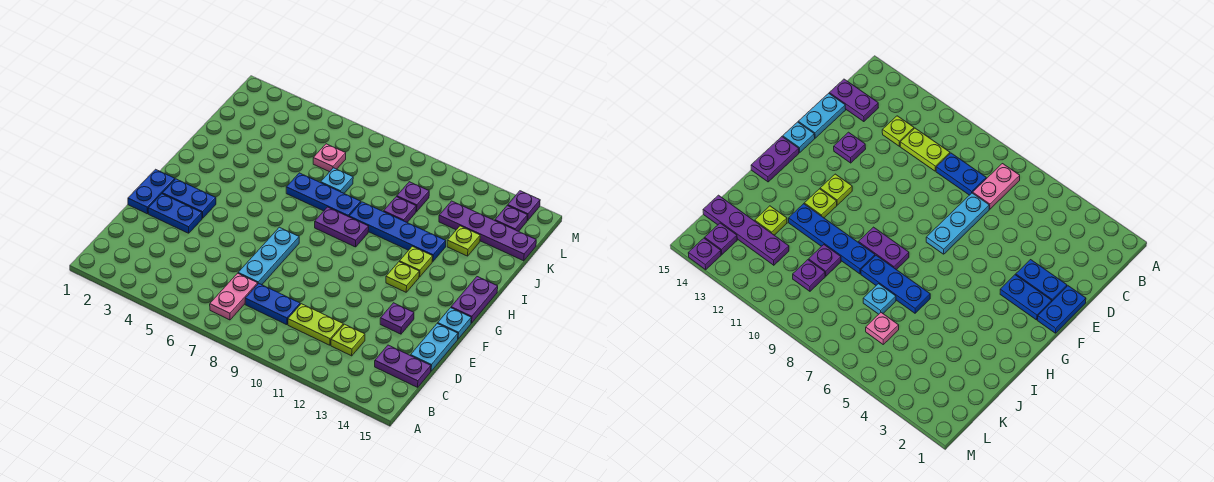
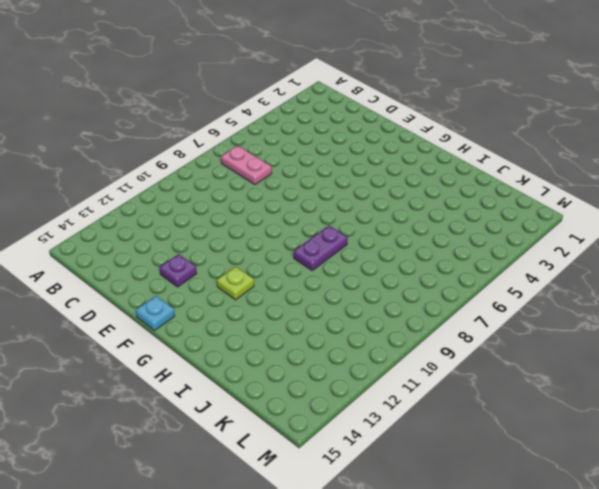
none -> blue 1x2 plate [245,283,300,325]
none -> lime 1x2 plate [288,304,343,345]
none -> lime 1x1 plate [331,324,365,356]

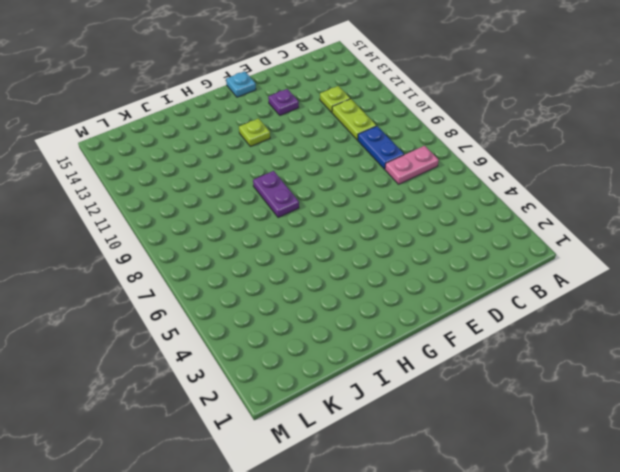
none -> purple 1x2 plate [375,345,431,387]
none -> cyan 1x3 plate [238,227,299,285]
none -> cyan 1x2 plate [411,323,458,371]

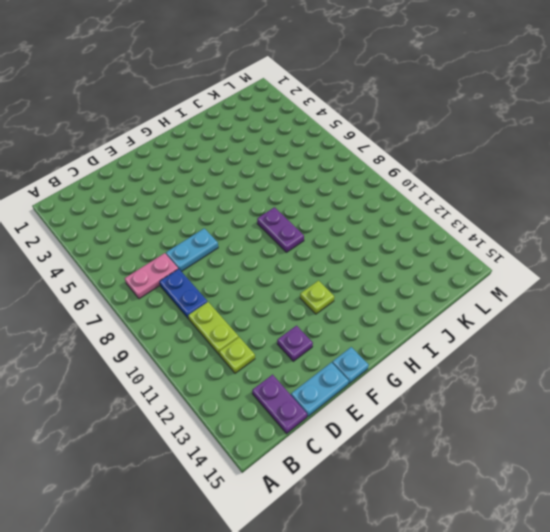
cyan 1x2 plate [166,228,218,272] -> cyan 1x3 plate [238,227,299,285]
none -> blue 1x2 plate [128,169,175,214]
none -> blue 1x2 plate [148,194,202,233]
none -> blue 1x2 plate [162,179,216,218]

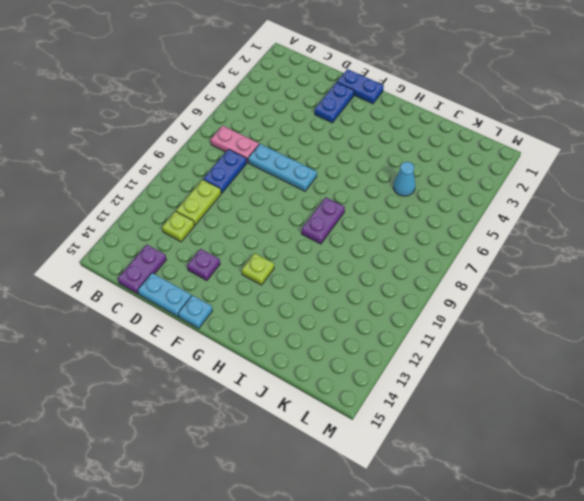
cyan 1x1 cone [393,162,415,196] -> none
none -> blue 1x2 plate [162,179,216,218]
none -> purple 1x2 plate [451,277,498,323]
none -> lime 1x1 plate [399,246,433,277]

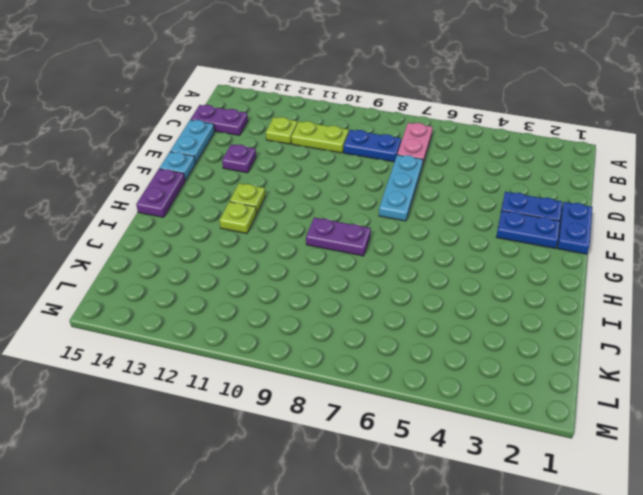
none -> blue 1x3 plate [286,173,361,217]
none -> blue 1x4 plate [349,202,446,261]
none -> cyan 1x1 plate [321,168,353,193]

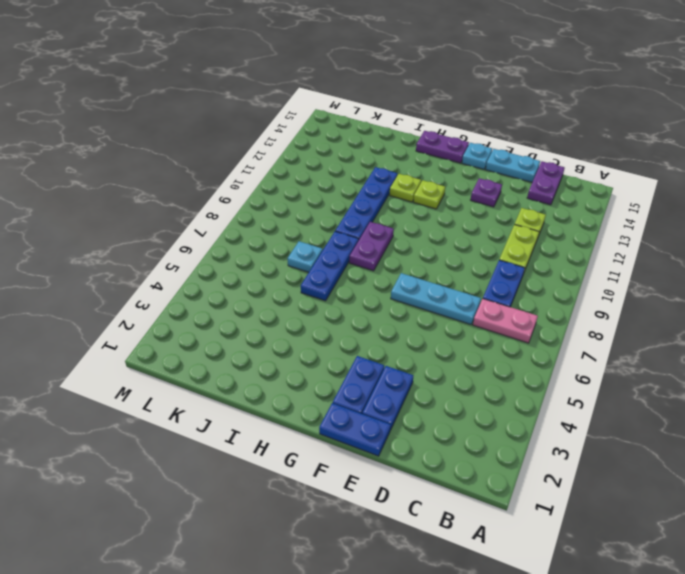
none -> purple 1x1 plate [384,197,416,222]
none -> lime 1x1 plate [447,226,480,256]
none -> pink 1x1 plate [313,144,346,172]

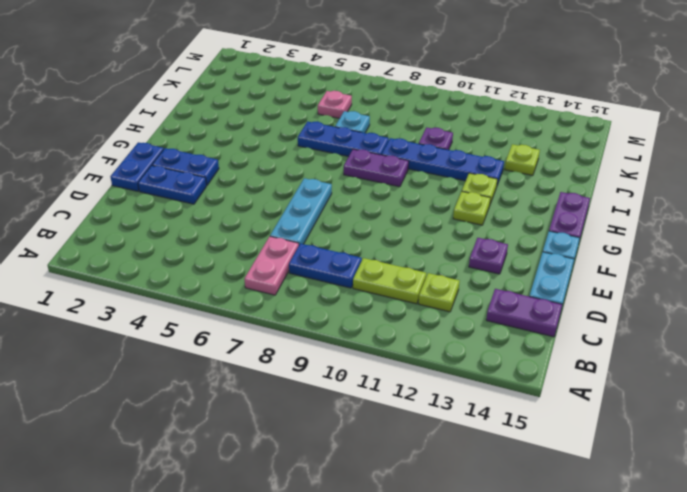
none -> purple 1x1 plate [397,182,429,212]
none -> purple 1x4 plate [439,201,536,261]
none -> purple 1x1 plate [495,205,528,231]

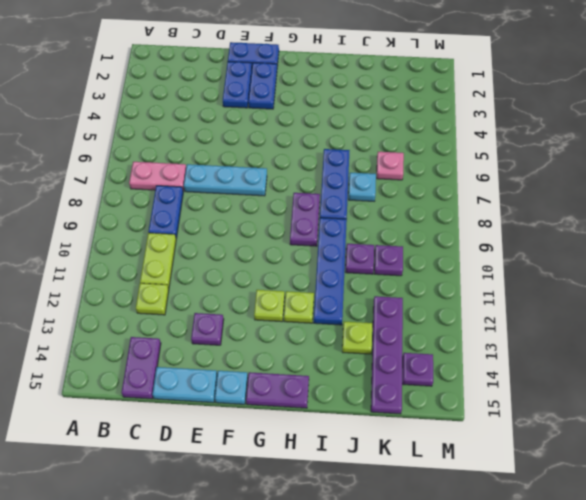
none -> purple 1x1 plate [508,191,540,220]

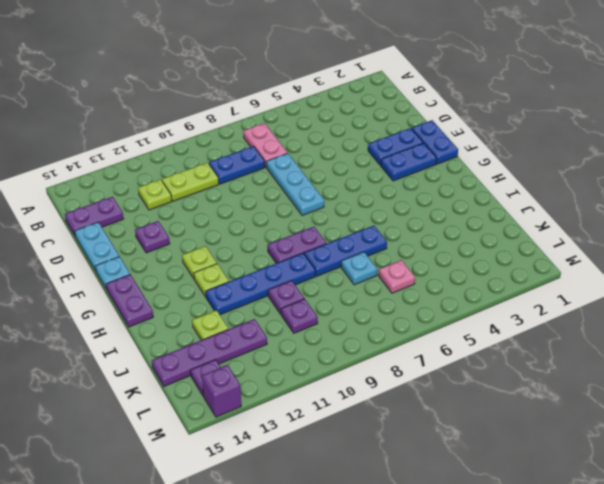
purple 1x1 brick [202,365,241,417] -> purple 1x1 plate [508,191,540,220]

